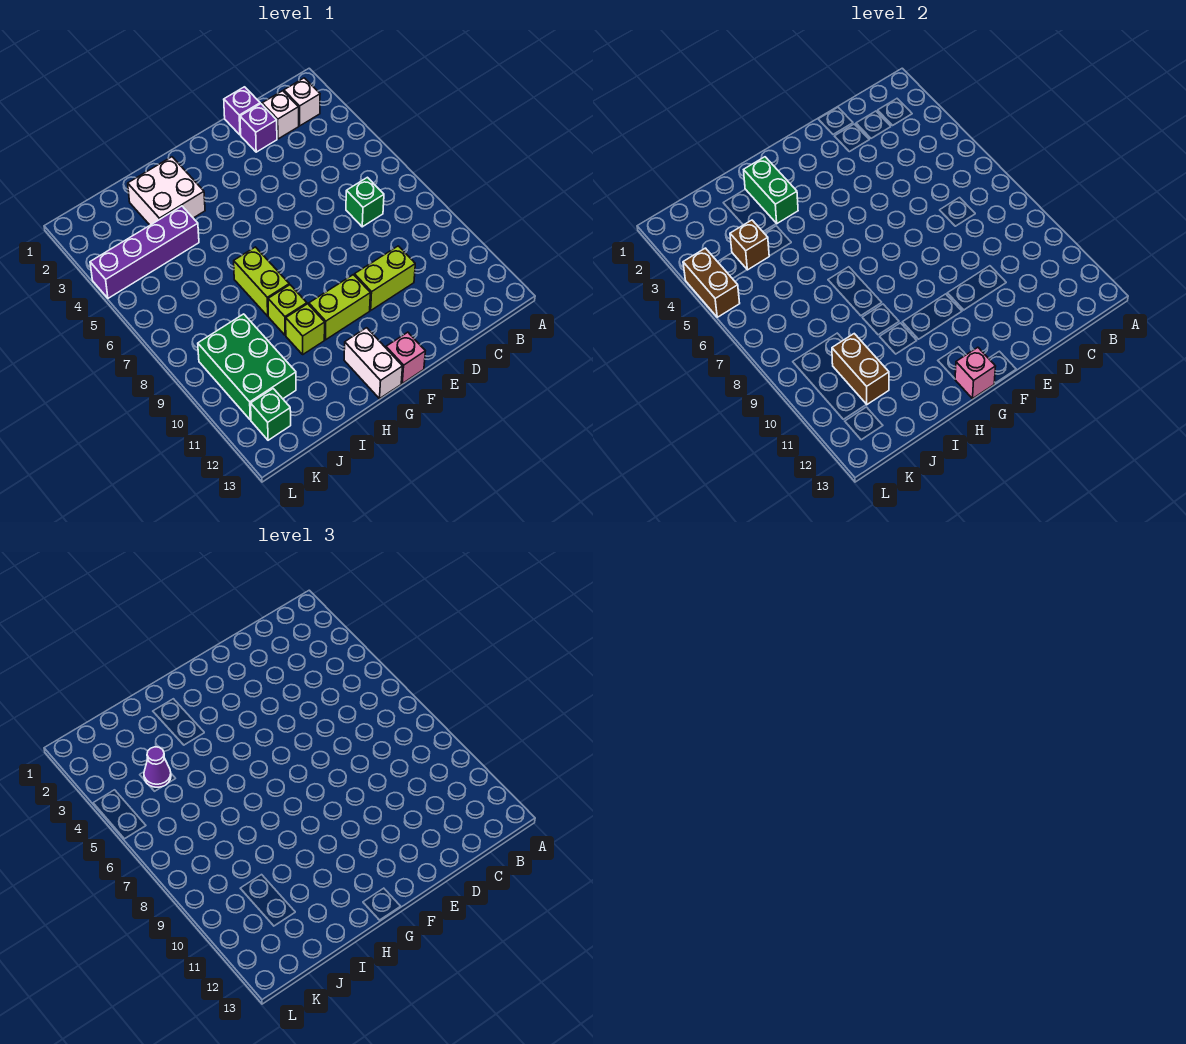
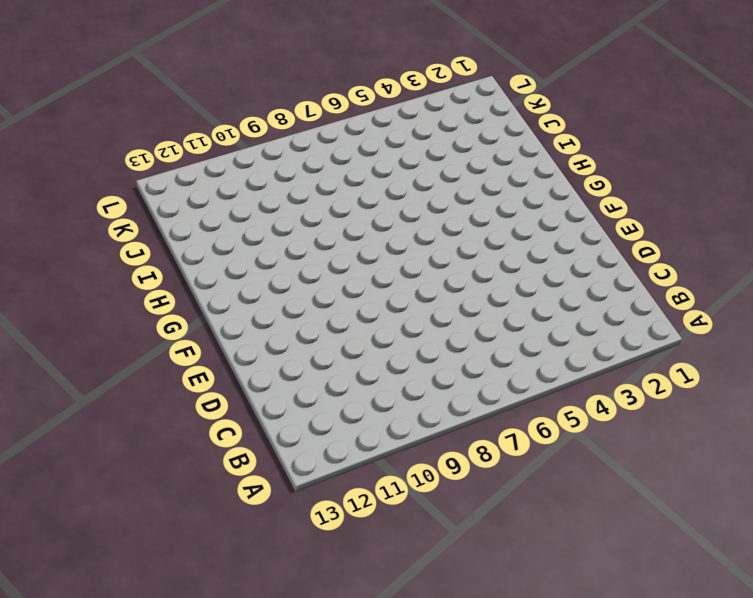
none -> white 1x1 brick [284,78,320,126]
none -> white 1x1 brick [262,91,299,139]
none -> green 1x1 brick [346,177,384,227]

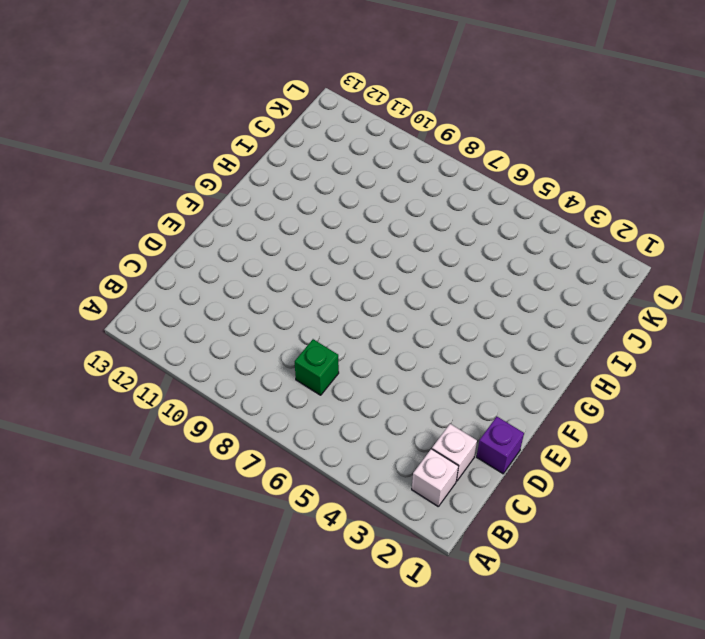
none -> purple 1x1 brick [240,104,277,152]
none -> lime 1x2 brick [354,246,415,310]
none -> lime 1x2 brick [309,275,370,340]

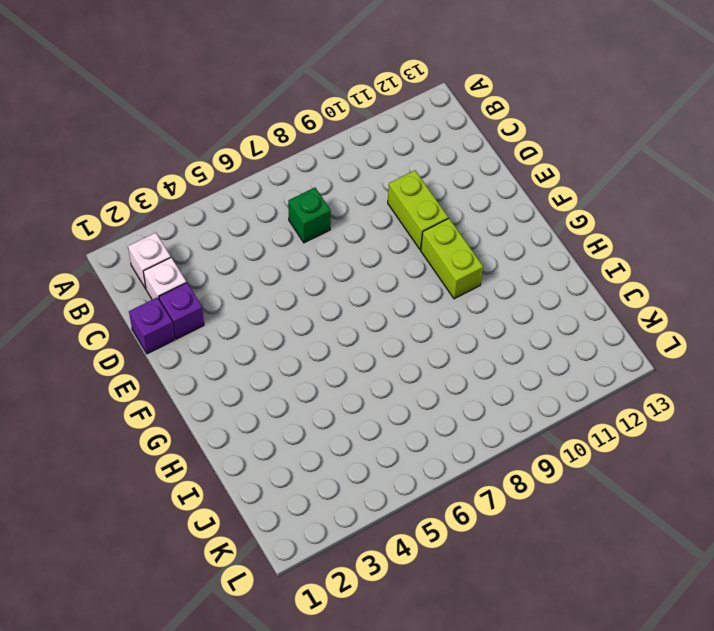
none -> pink 1x1 brick [386,332,425,383]
none -> white 1x2 brick [344,328,403,399]
none -> white 2x2 brick [128,157,205,225]

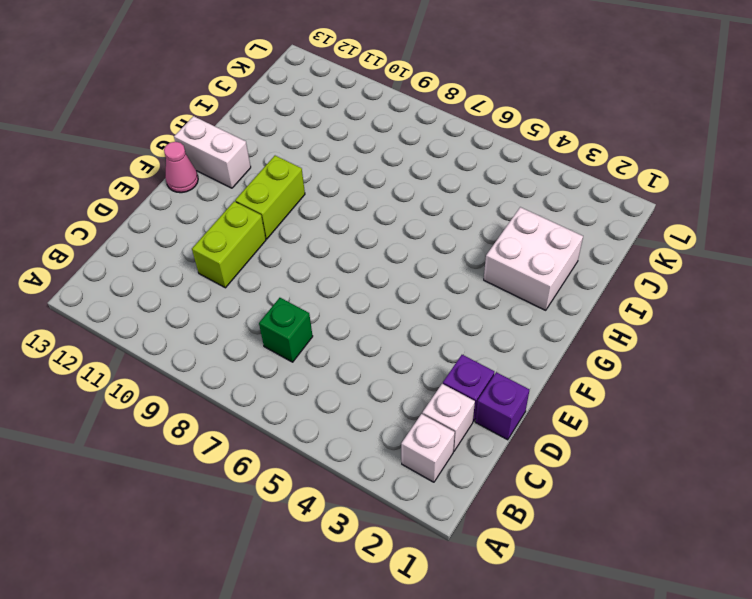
pink 1x1 cone [164,142,198,193] -> pink 1x1 brick [386,332,425,383]
none -> lime 1x2 brick [234,247,289,316]
none -> lime 1x1 brick [268,285,307,335]
none -> lime 1x1 brick [286,304,325,354]

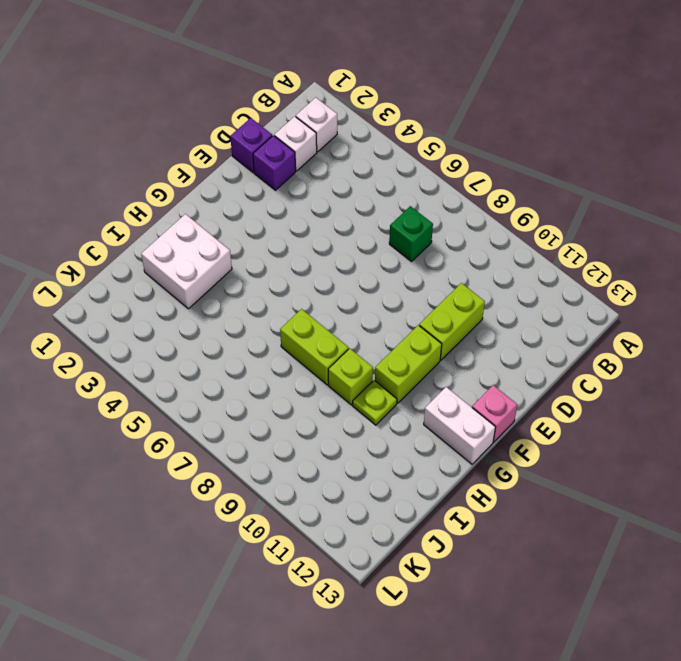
lime 1x1 plate [353,380,397,425] -> lime 1x1 brick [286,304,325,354]
none -> purple 1x4 brick [90,206,199,298]
none -> green 2x3 brick [198,314,296,420]
none -> green 1x1 brick [251,389,291,440]

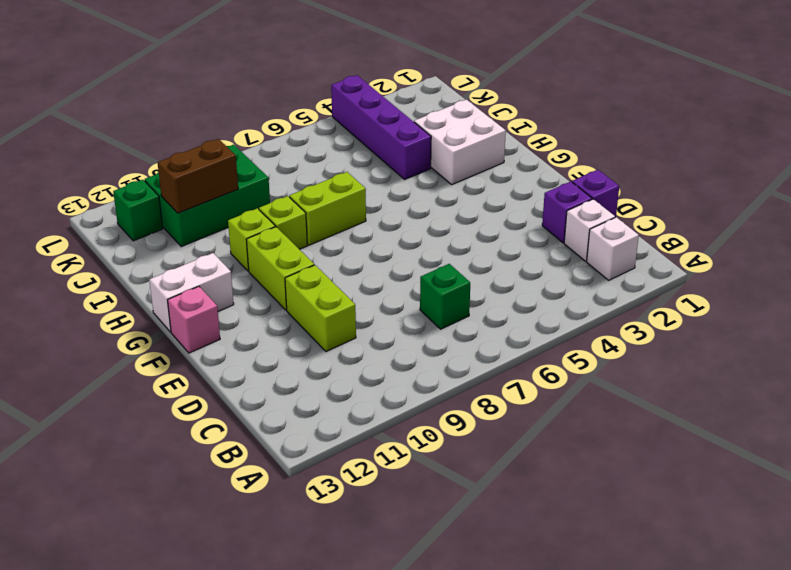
none -> pink 1x1 brick [955,347,996,399]
none -> green 1x2 brick [744,157,798,224]
none -> brown 1x1 brick [730,220,769,270]

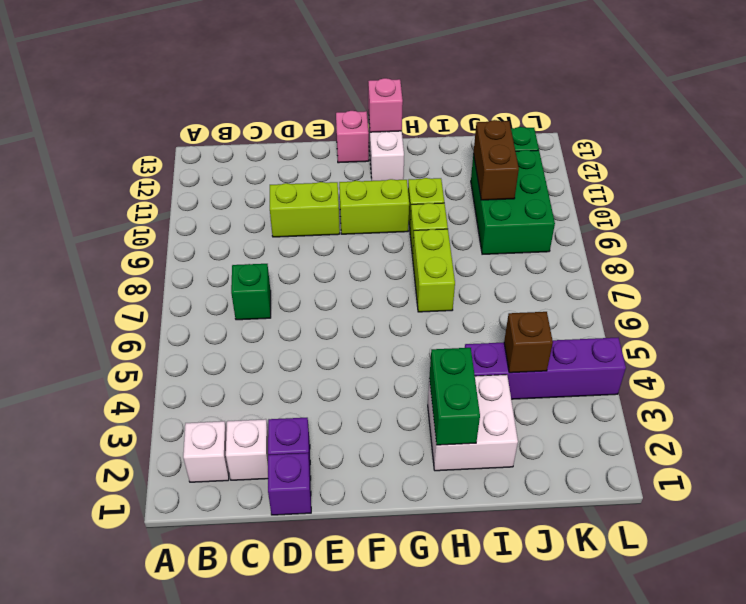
none -> brown 1x2 brick [683,248,740,317]
none -> purple 1x1 cone [144,747,171,787]

